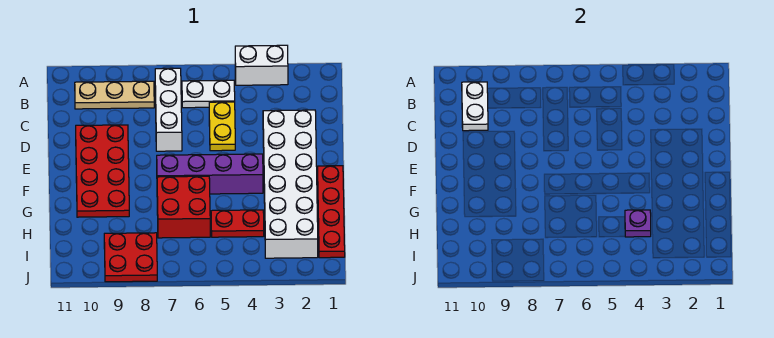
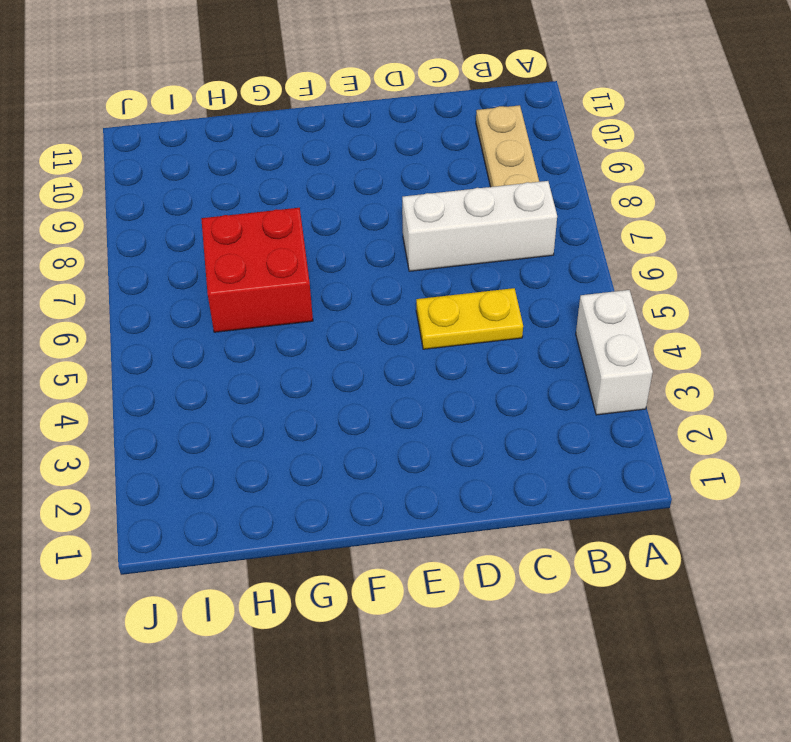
none -> white 1x2 plate [182,80,235,108]
none -> white 2x6 brick [263,110,318,258]
none -> red 2x4 plate [76,125,129,217]

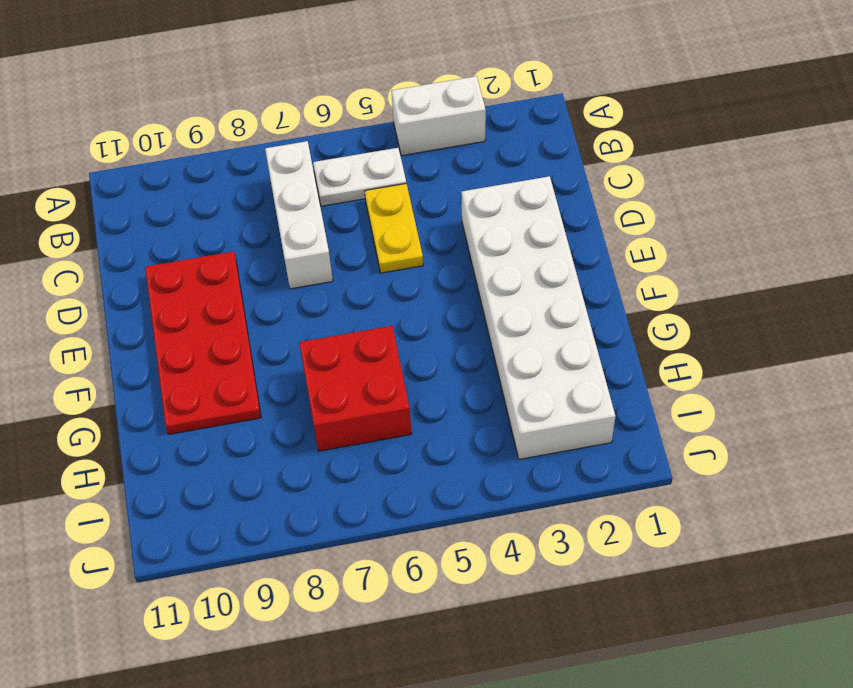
none -> tan 1x3 plate [75,81,154,109]
none -> red 1x4 plate [318,166,345,258]
none -> purple 1x4 brick [157,154,263,194]

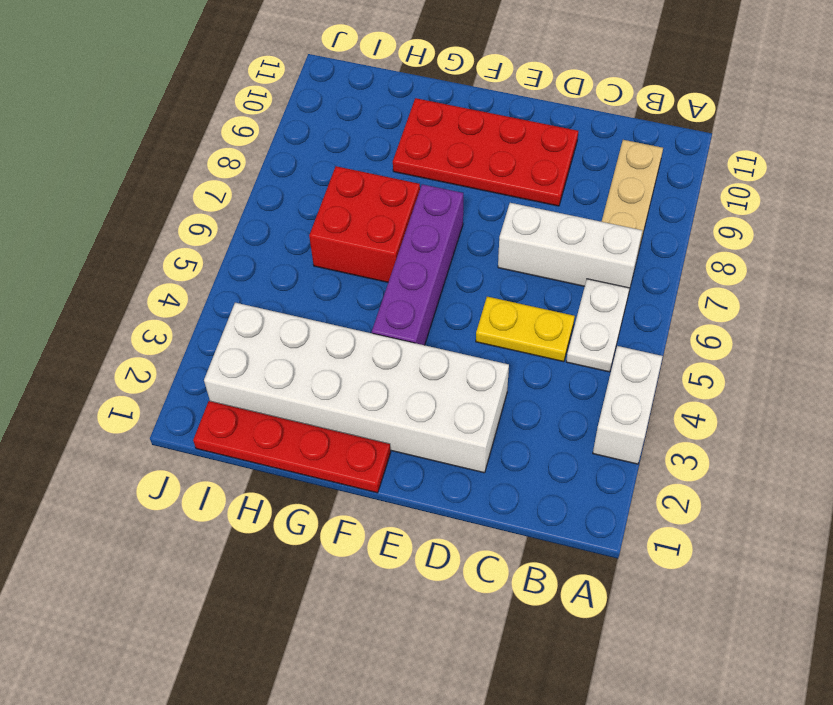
none -> red 1x2 plate [211,210,264,237]
none -> red 2x2 plate [104,233,157,282]
none -> white 1x2 plate [462,82,488,131]

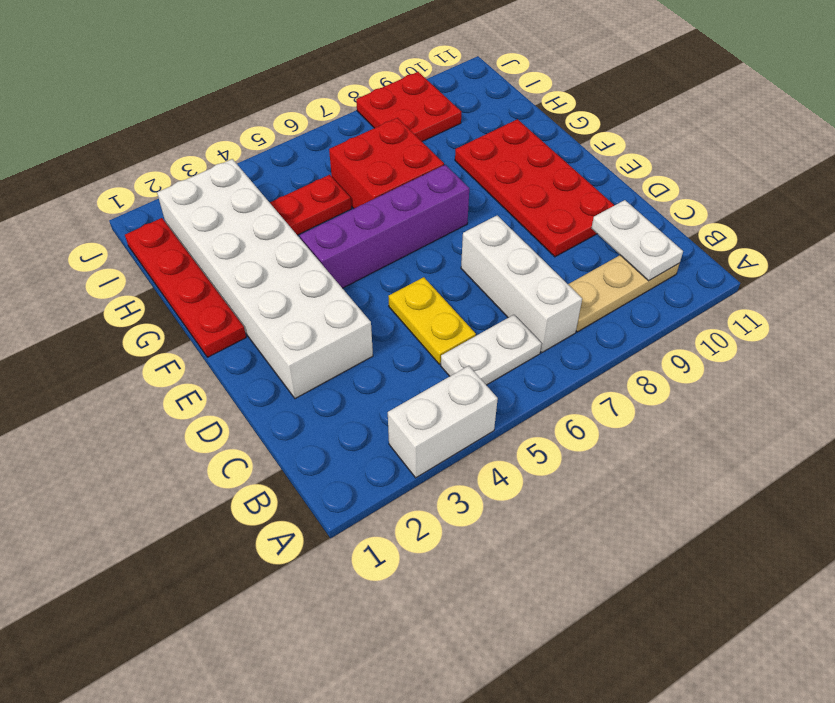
none -> purple 1x1 plate [625,210,651,237]

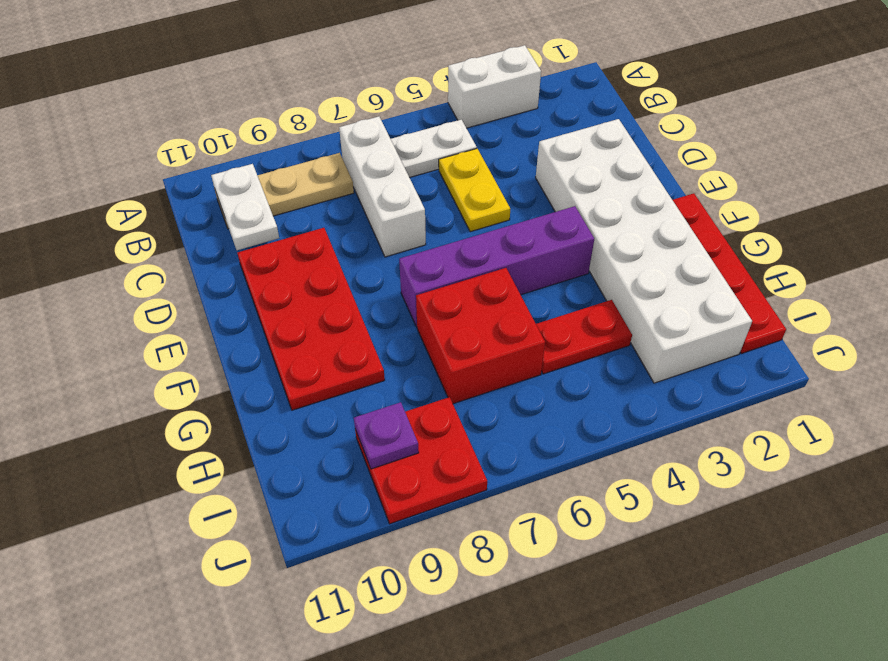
purple 1x1 plate [354,402,419,469] -> purple 1x1 plate moved to [625,210,651,237]

